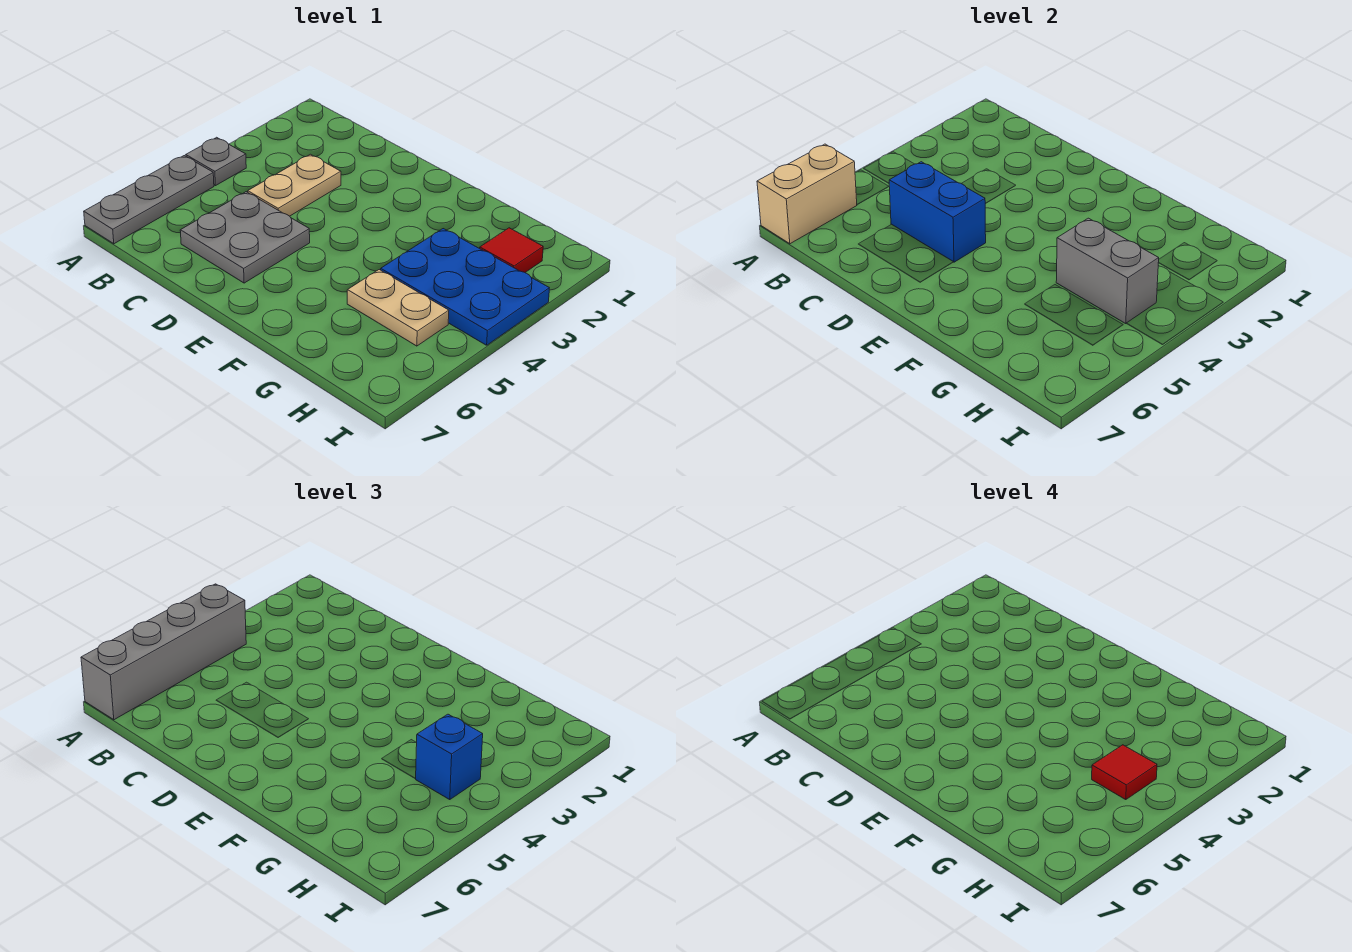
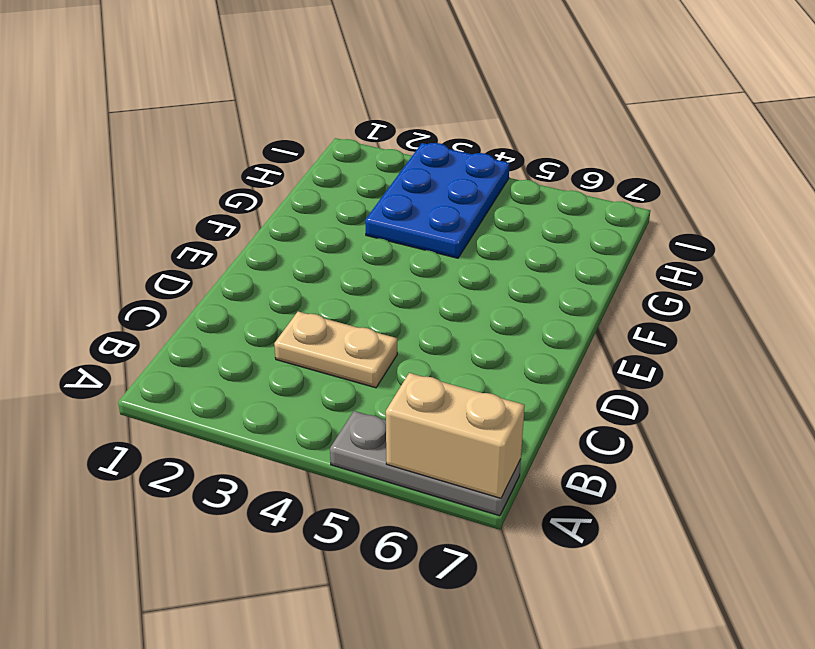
none -> grey 1x1 plate [186,137,246,186]
none -> grey 2x2 plate [180,192,310,283]
none -> tan 1x2 plate [347,270,449,346]

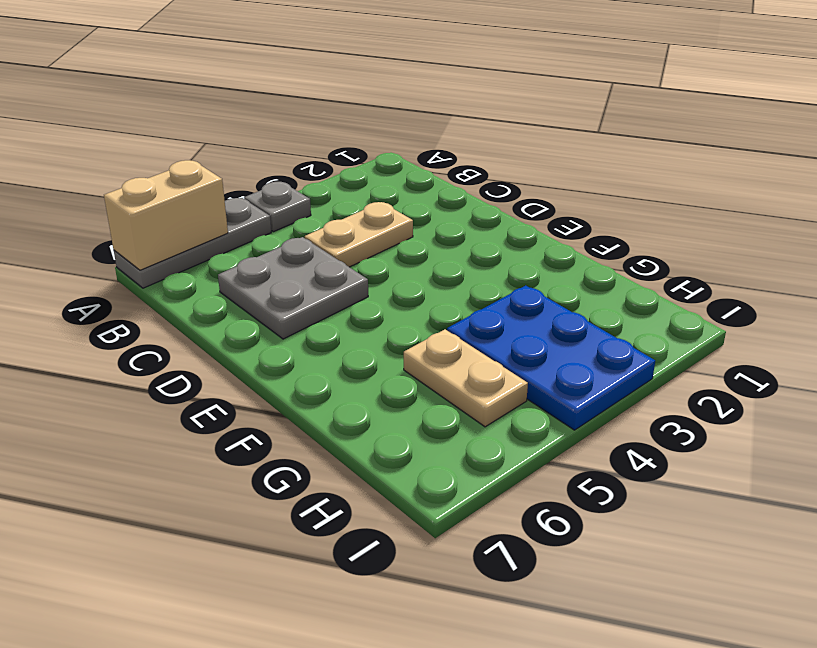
none -> red 1x1 tile [480,228,543,272]
none -> blue 1x2 brick [889,162,986,262]
none -> grey 1x2 brick [1056,218,1159,324]

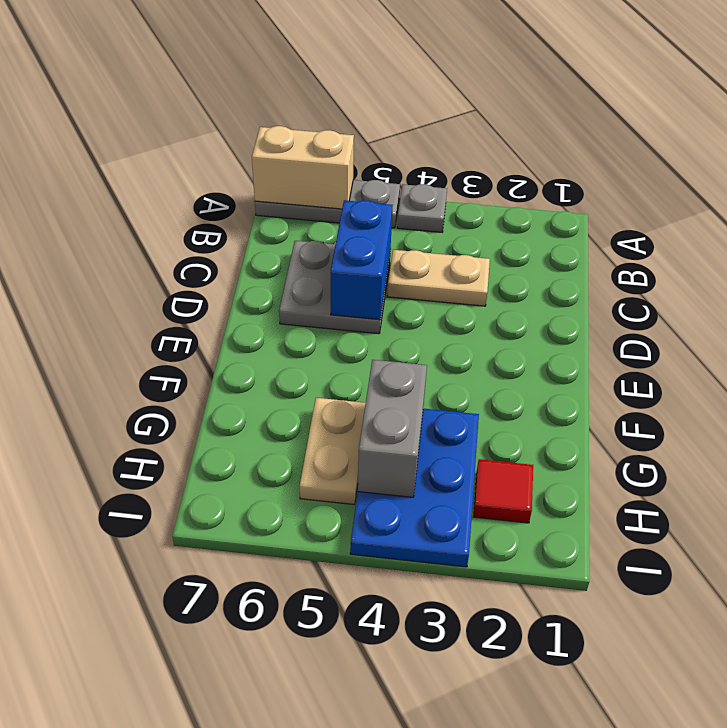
none -> grey 1x4 brick [81,584,246,720]
none -> blue 1x1 brick [416,714,483,800]
none -> red 1x1 tile [1092,745,1157,800]

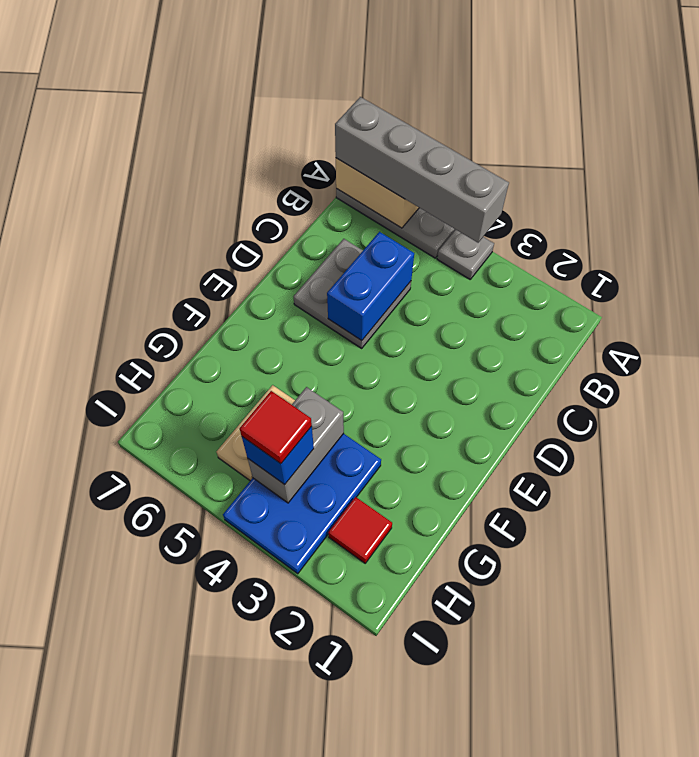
none -> tan 1x2 plate [248,154,341,216]

